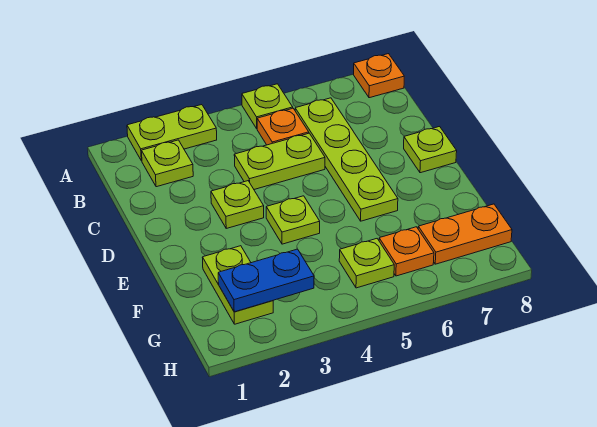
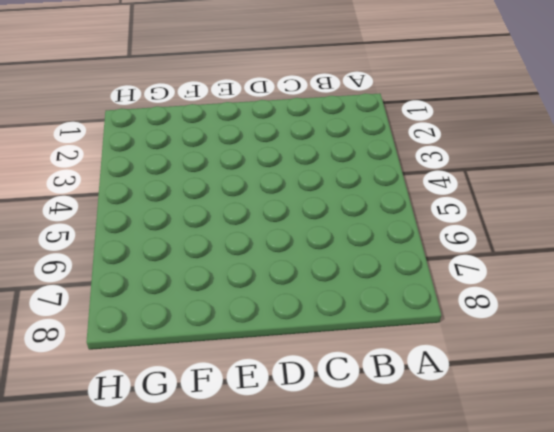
none -> lime 1x2 plate [127,105,217,161]
none -> lime 1x1 plate [242,84,293,129]
none -> orange 1x1 plate [353,54,404,98]

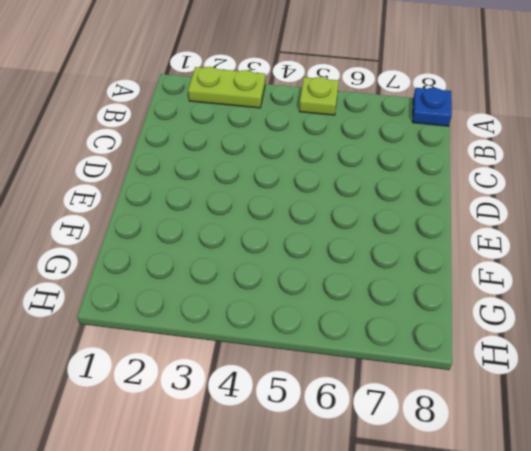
blue 1x1 plate [412,88,452,126] -> orange 1x1 plate [353,54,404,98]
none -> lime 1x1 plate [142,140,193,187]
none -> orange 1x1 plate [257,108,309,145]
none -> lime 1x4 plate [295,98,398,221]

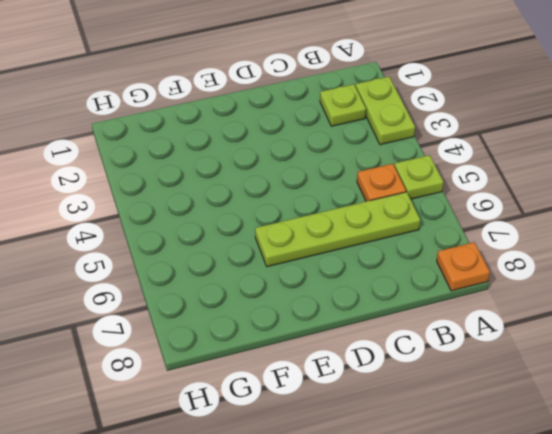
none -> lime 1x2 plate [234,133,325,189]
none -> lime 1x1 plate [211,181,264,228]
none -> lime 1x1 plate [404,127,457,173]

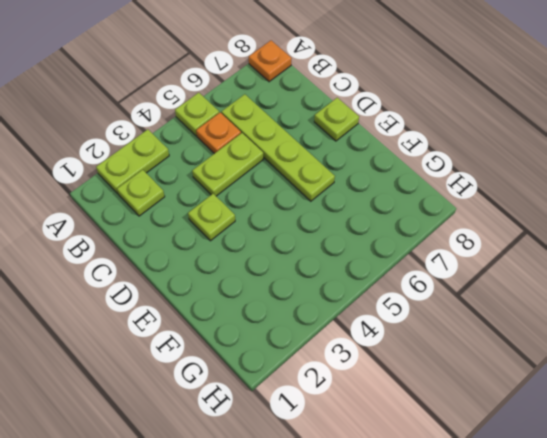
none -> lime 1x1 plate [266,196,320,244]
none -> lime 1x2 plate [202,246,273,324]
none -> lime 1x1 plate [339,239,394,288]

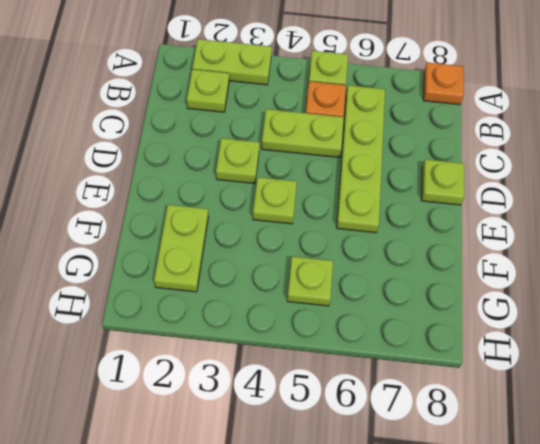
none -> orange 1x1 plate [379,227,434,276]
none -> orange 1x2 plate [418,204,512,264]
none -> blue 1x2 plate [218,249,314,312]

